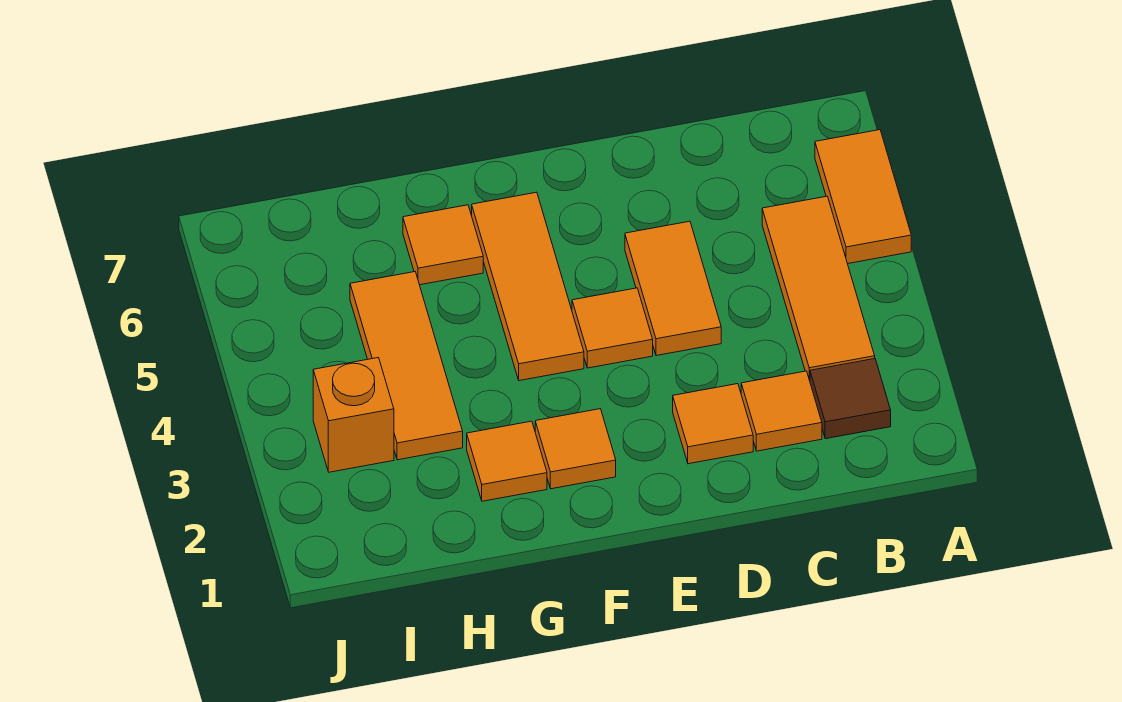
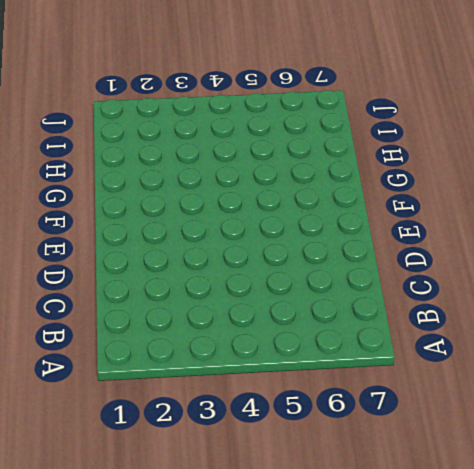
none -> orange 1x2 tile [815,130,911,264]
none -> brown 1x1 tile [810,359,891,439]
none -> orange 1x3 tile [762,196,875,381]

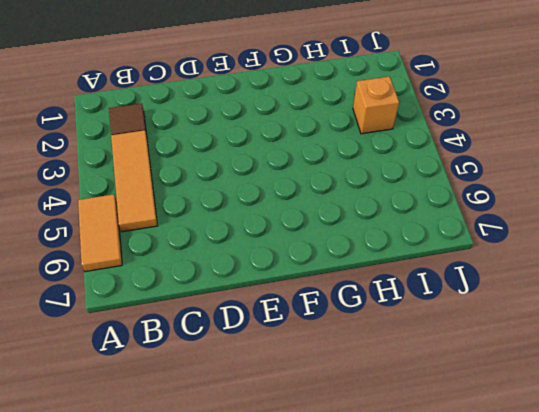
none -> orange 1x1 tile [741,371,822,451]
none -> orange 1x1 tile [673,384,753,464]
none -> orange 1x2 tile [625,221,721,356]

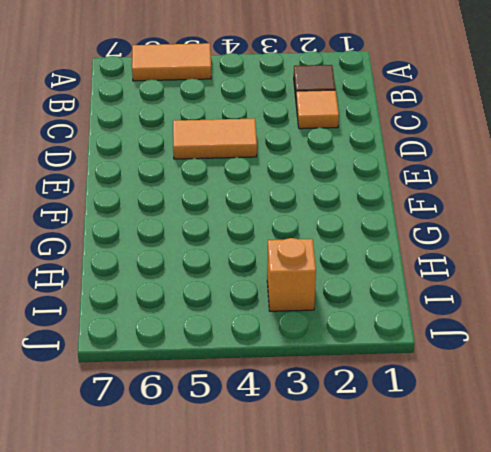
none -> orange 1x3 tile [762,196,875,381]
none -> orange 1x1 tile [673,384,753,464]
none -> orange 1x1 tile [572,288,653,368]

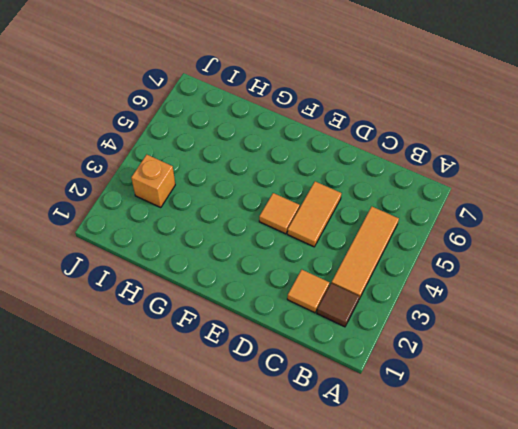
none -> orange 1x2 tile [815,130,911,264]
none -> orange 1x1 tile [673,384,753,464]
none -> orange 1x1 tile [535,409,616,489]

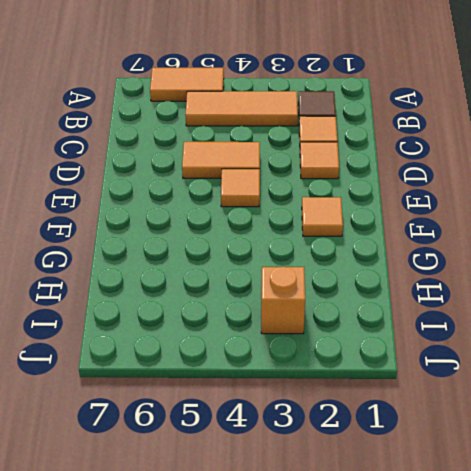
none -> orange 1x3 tile [472,192,584,381]
none -> orange 1x1 tile [467,421,547,501]
none -> orange 1x1 tile [403,205,483,285]

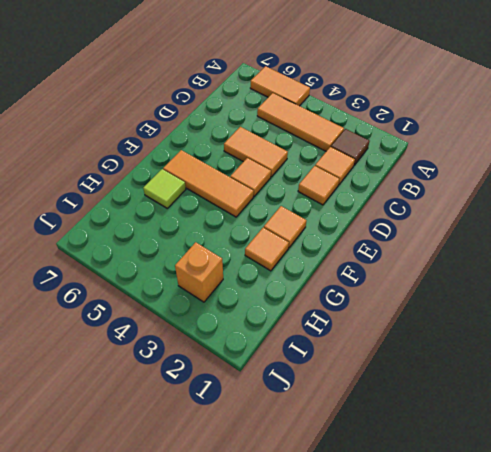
lime 1x1 tile [143,169,186,208] -> orange 1x1 tile [403,205,483,285]
none -> orange 1x3 tile [350,272,463,460]

